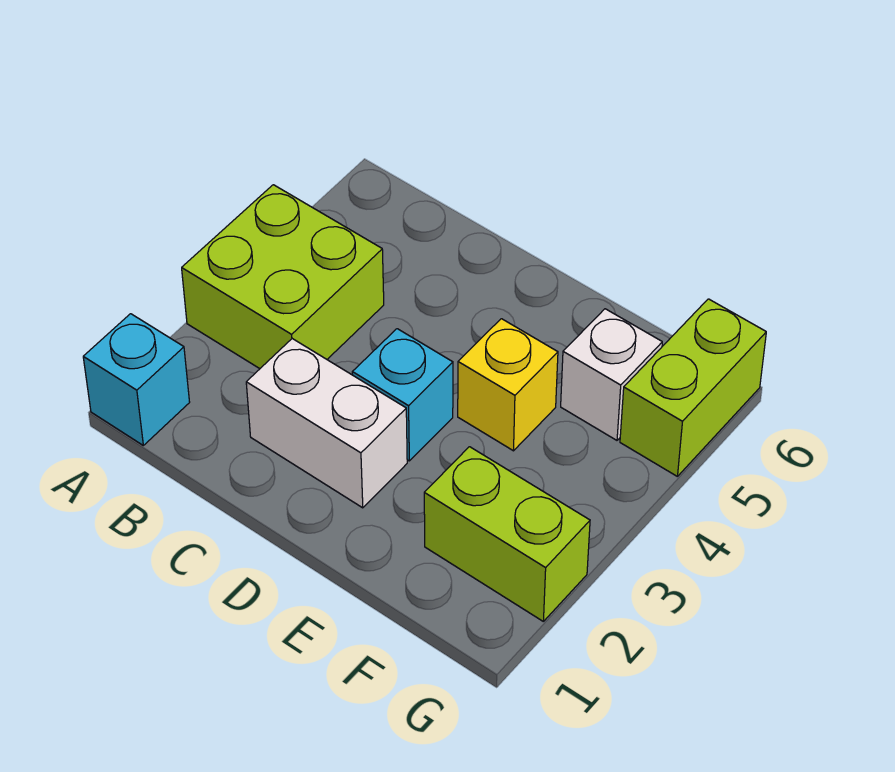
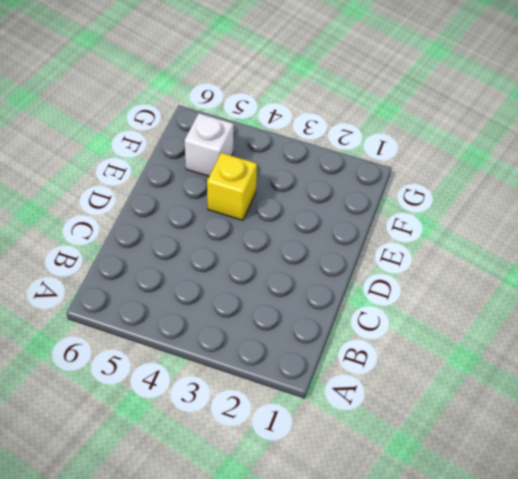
none -> cyan 1x1 brick [83,314,190,445]
none -> lime 2x2 brick [182,185,384,369]

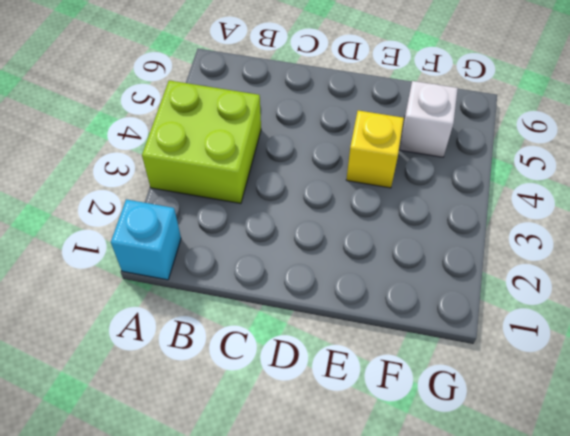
none -> white 1x2 brick [246,339,407,508]
none -> cyan 1x1 brick [352,329,453,461]

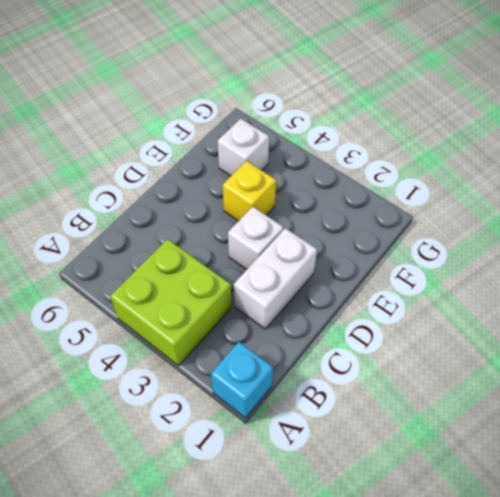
white 1x1 brick [228,207,284,269] -> cyan 1x1 brick [352,329,453,461]
none -> lime 1x2 brick [424,447,590,621]
none -> lime 1x2 brick [620,299,766,477]

